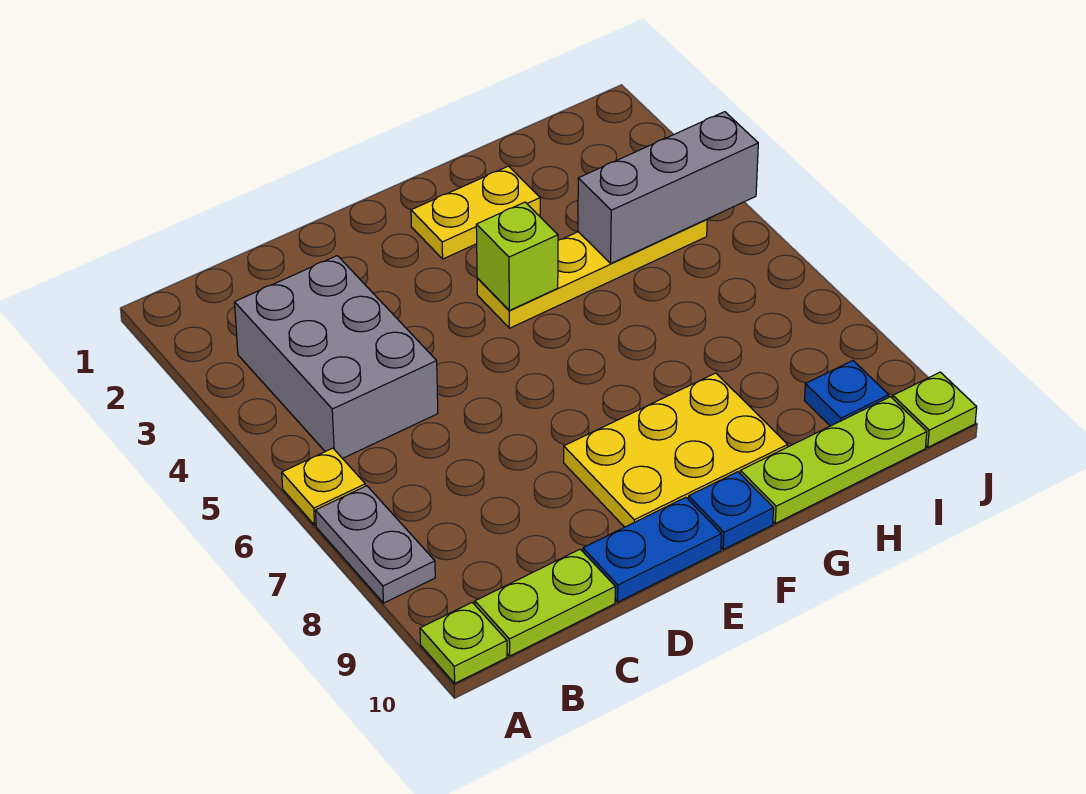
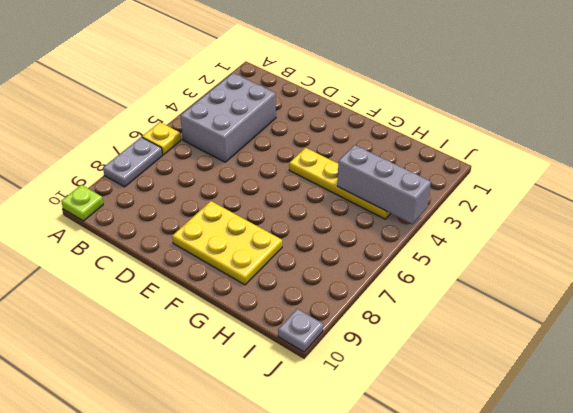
grey 1x1 plate [278,309,323,352] -> lime 1x1 plate [893,372,977,447]
none -> lime 1x2 plate [475,549,615,656]
none -> blue 1x2 plate [583,497,721,602]
none -> yellow 1x2 plate [411,166,540,259]

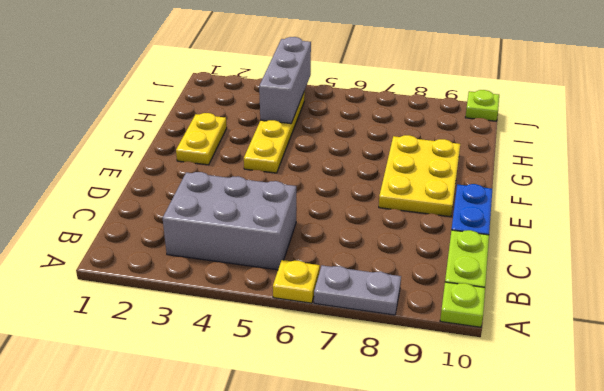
none -> blue 1x1 plate [688,472,774,549]
none -> lime 1x3 plate [740,397,927,523]
none -> blue 1x1 plate [804,361,889,426]

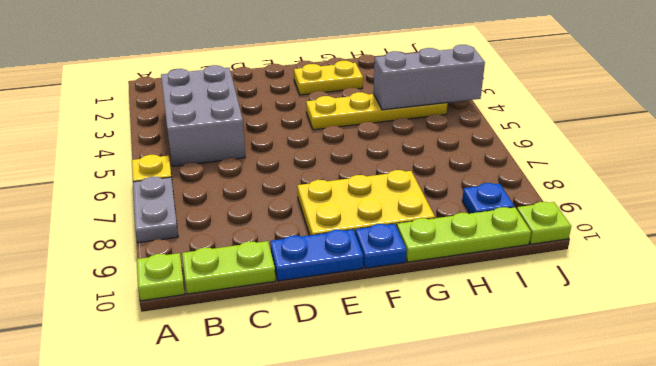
none -> lime 1x1 brick [476,202,558,310]

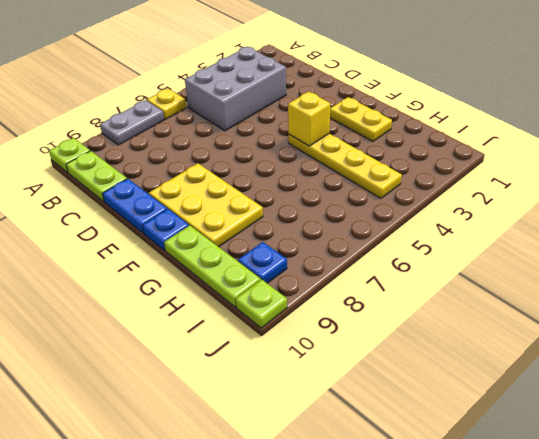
yellow 1x1 brick [288,92,330,146] -> lime 1x1 brick [476,202,558,310]
none -> grey 1x3 brick [578,112,758,263]

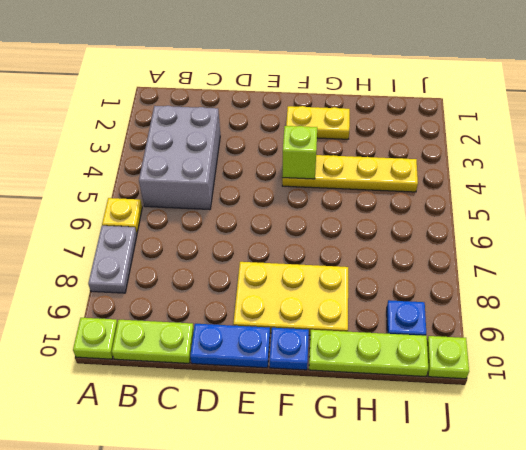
none -> grey 1x3 brick [578,112,758,263]

